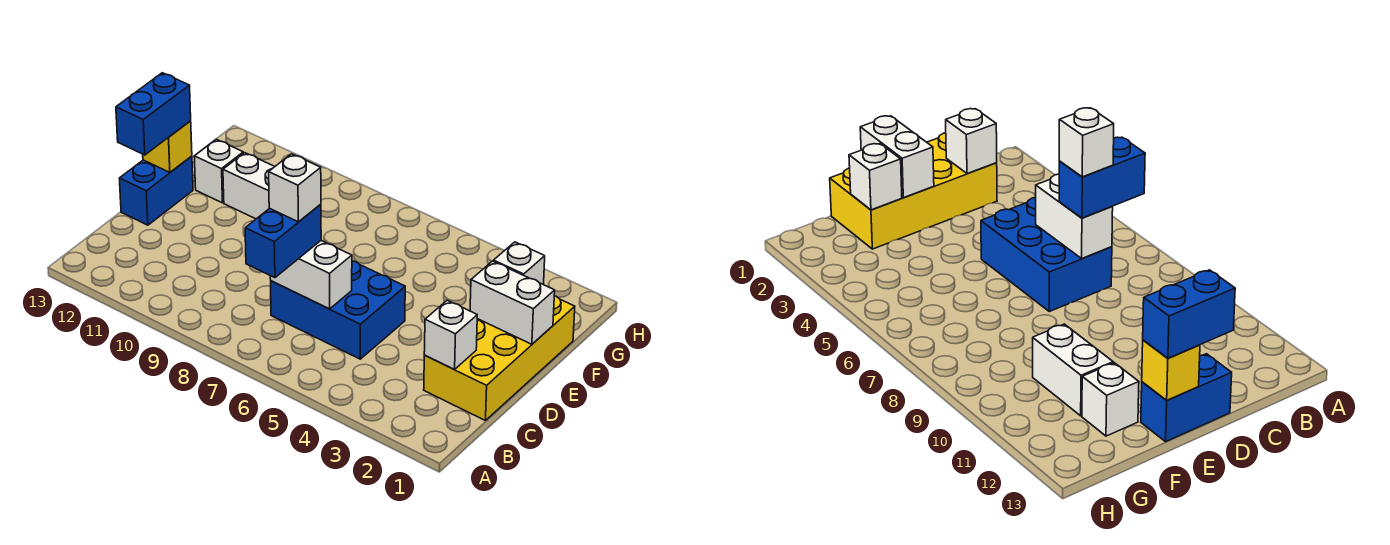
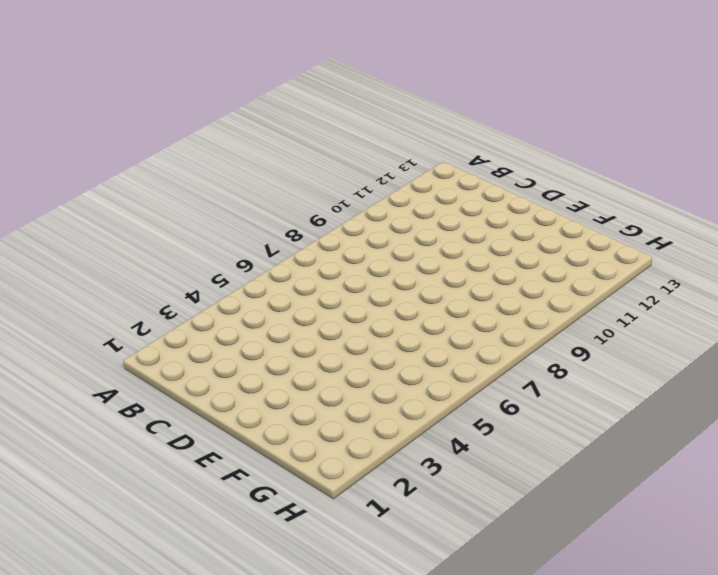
none -> yellow 2x4 brick [424,296,575,421]
none -> blue 2x3 brick [271,261,405,359]
none -> blue 1x2 brick [119,156,193,225]

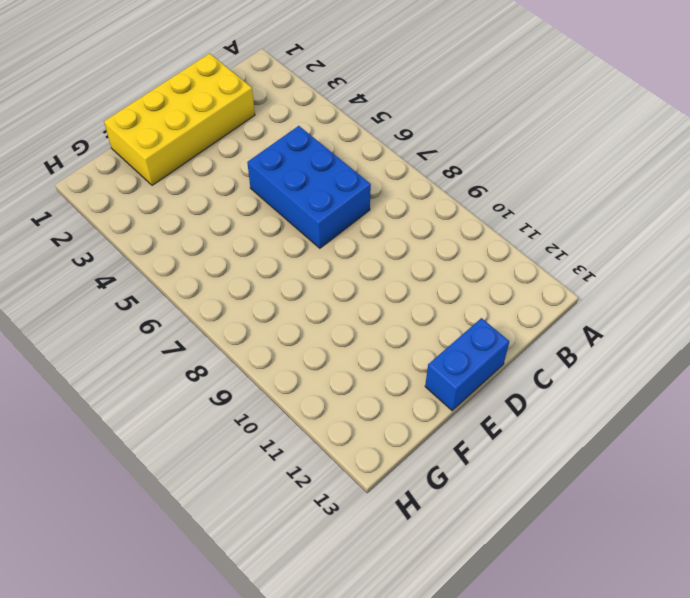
none -> white 1x2 brick [223,153,275,219]
none -> white 1x1 brick [194,139,243,203]
none -> white 1x1 brick [424,300,477,369]

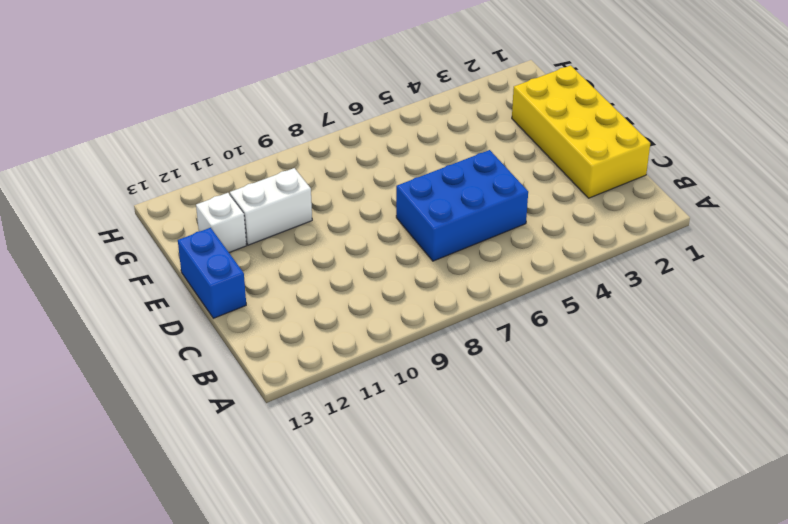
none -> white 1x1 brick [424,300,477,369]
none -> white 1x2 brick [270,241,352,309]
none -> white 1x2 brick [470,261,555,344]

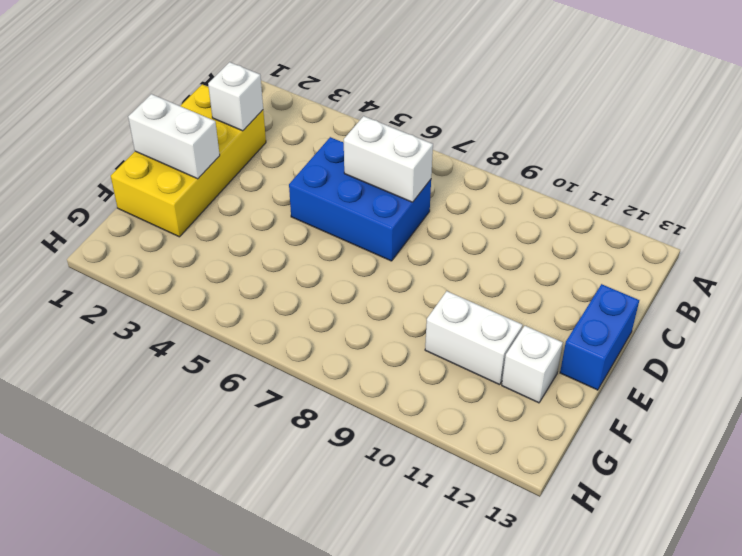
none -> yellow 1x1 brick [143,121,192,172]
none -> white 1x1 brick [494,242,545,285]
none -> blue 1x2 brick [245,204,321,278]

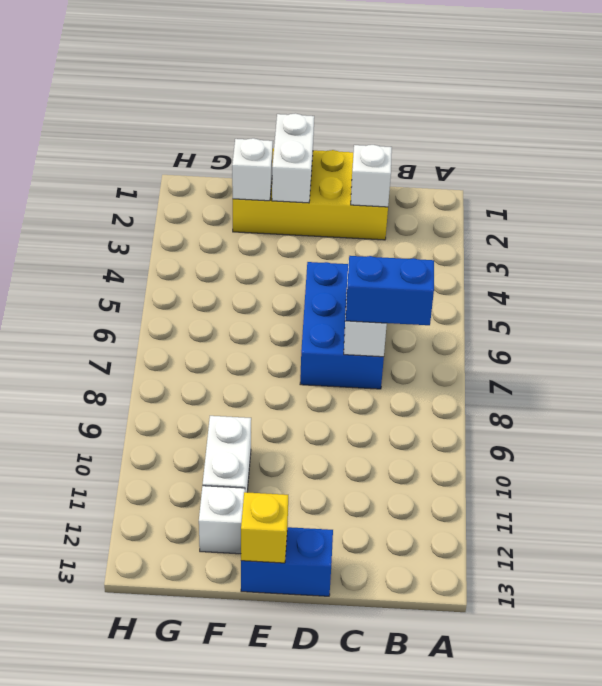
none -> blue 1x2 brick [116,73,191,155]
none -> white 1x1 brick [269,154,321,222]

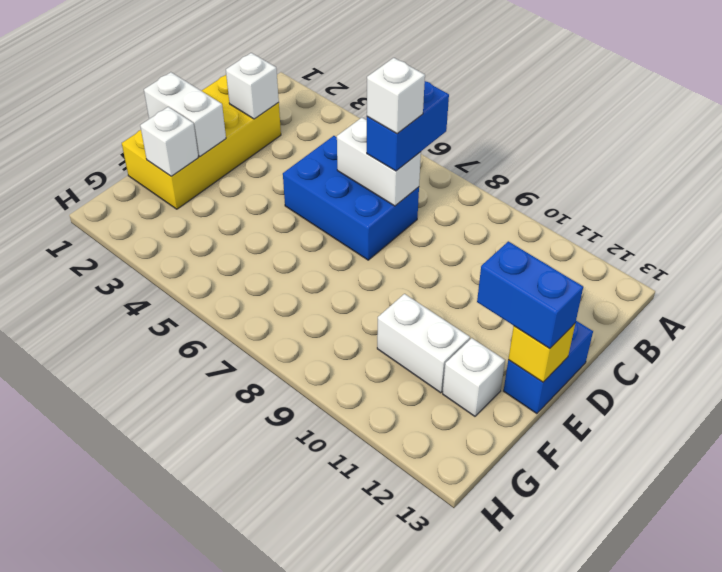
blue 1x2 brick [477,241,583,349] -> blue 1x2 brick turned to [116,73,191,155]

